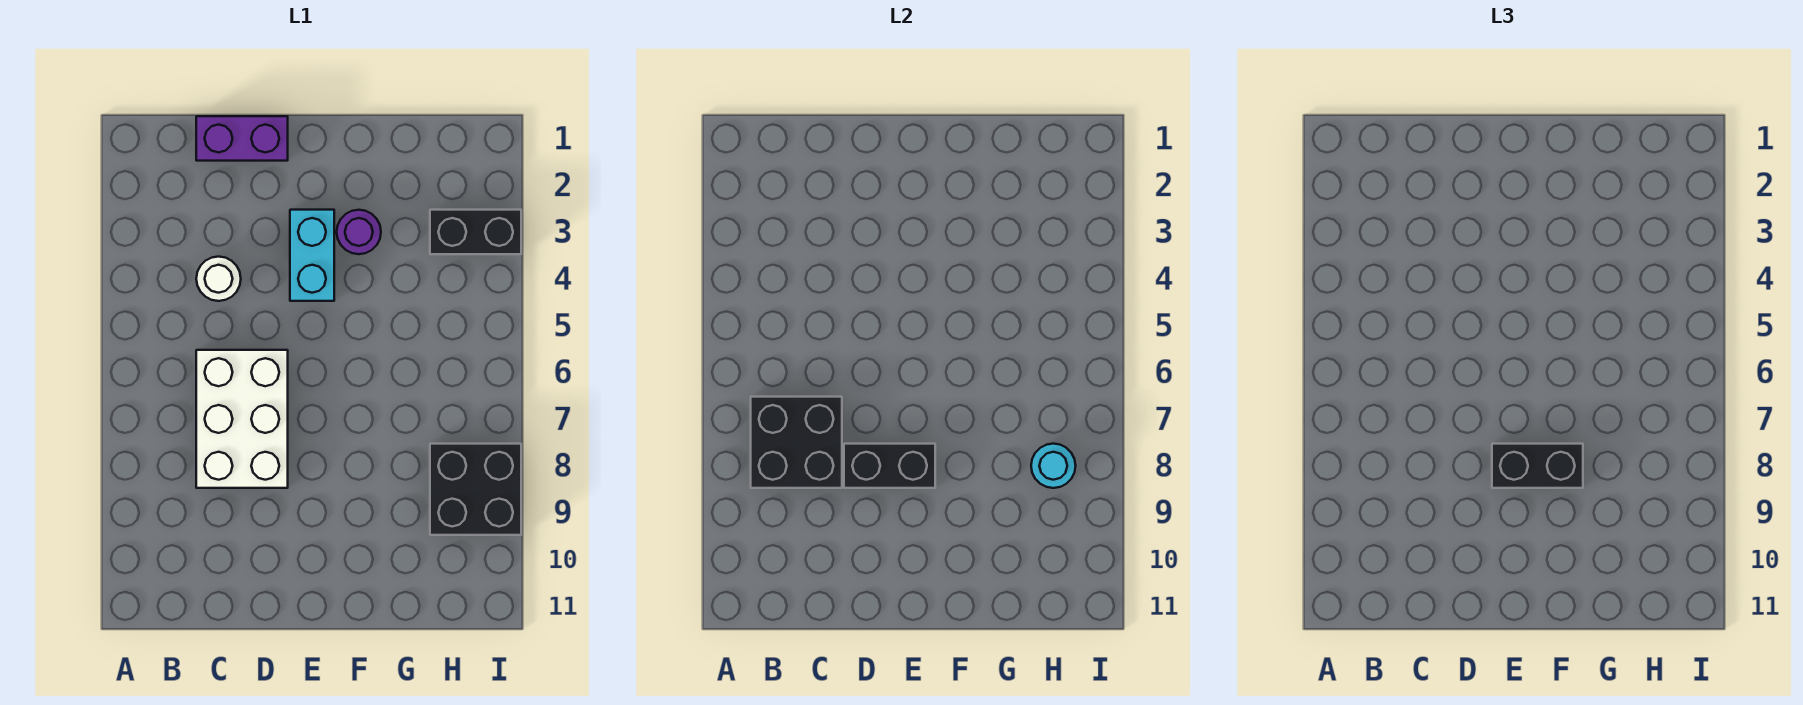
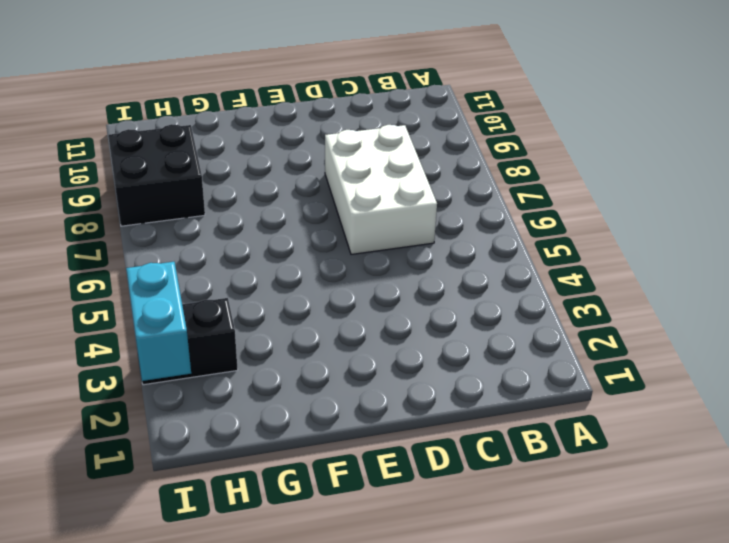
cyan 1x2 brick [126,262,191,381] -> cyan 1x2 brick moved to [290,210,334,301]
none -> purple 1x2 brick [196,116,288,161]
none -> white 1x1 round brick [196,257,241,301]

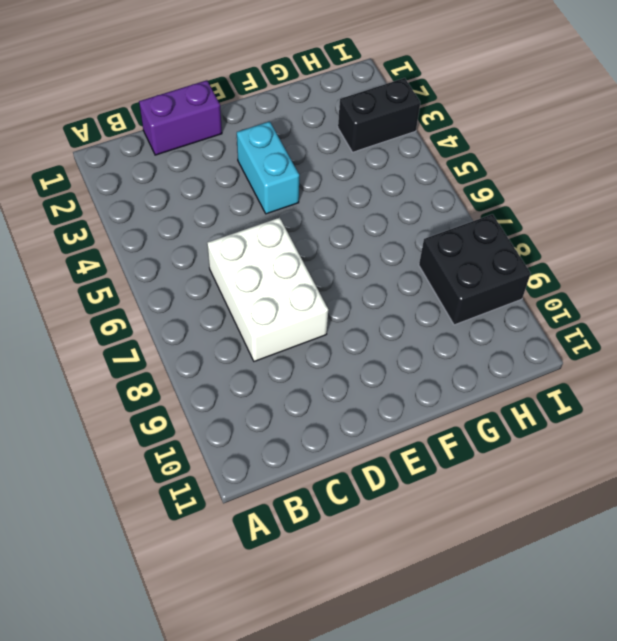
none -> white 1x1 round brick [196,257,241,301]
none -> purple 1x1 round brick [337,210,381,254]

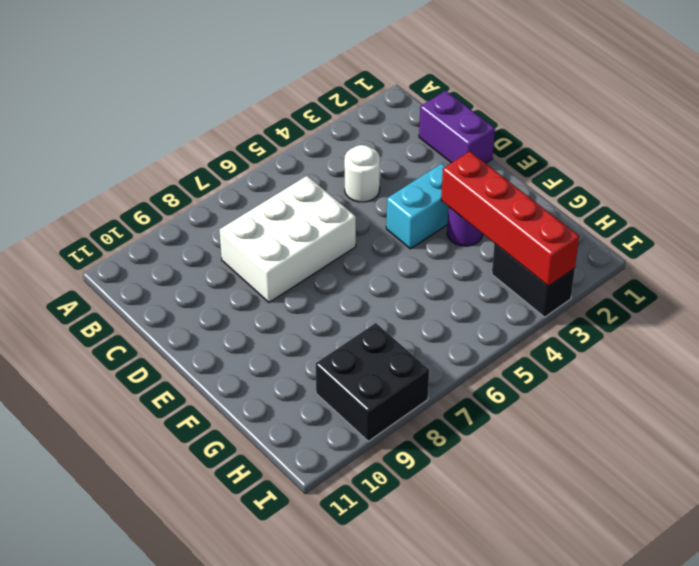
red 1x4 brick [441,151,579,286] -> none
none -> black 2x2 brick [751,397,842,488]
none -> black 1x2 brick [844,444,935,488]

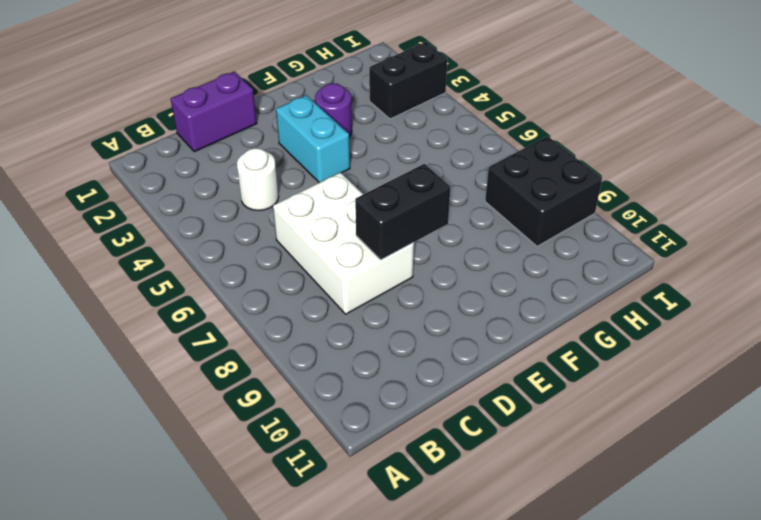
none -> black 2x2 brick [751,397,842,488]
none -> cyan 1x1 round brick [1031,444,1076,488]

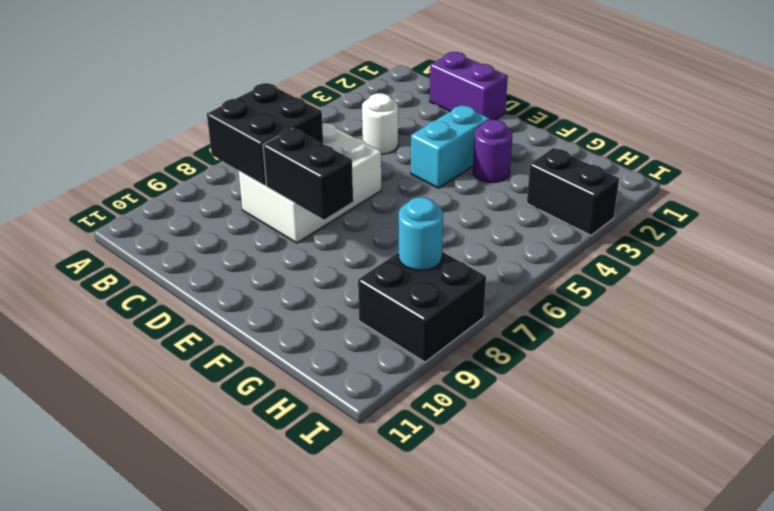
none -> black 1x2 brick [1492,444,1583,488]

